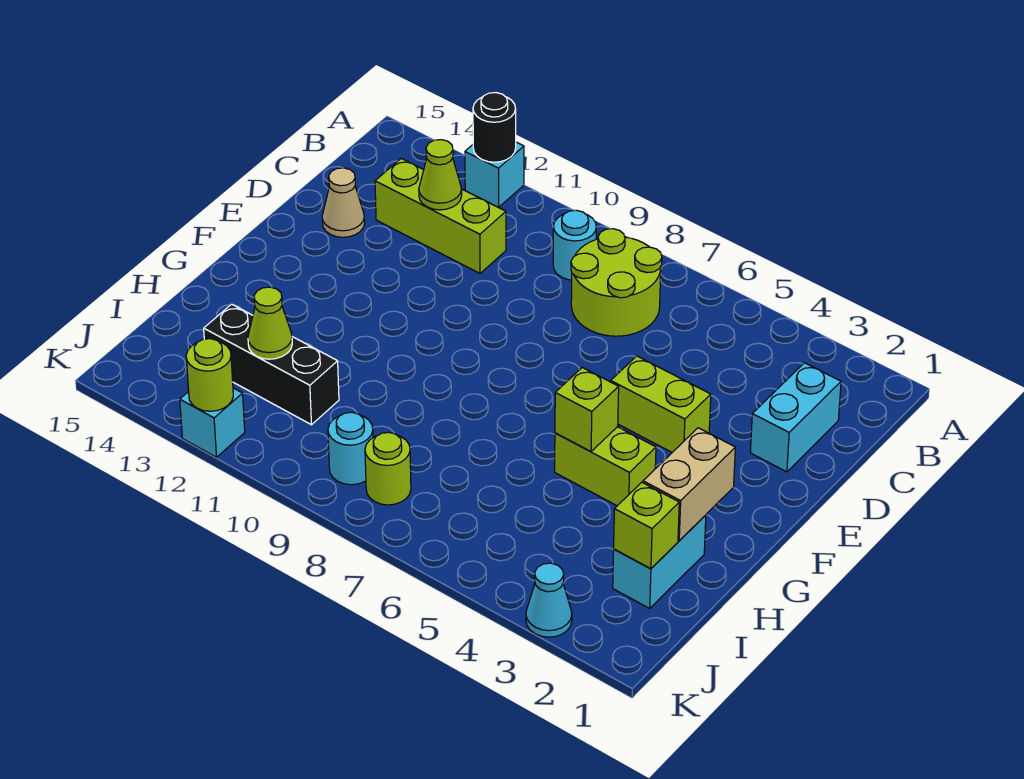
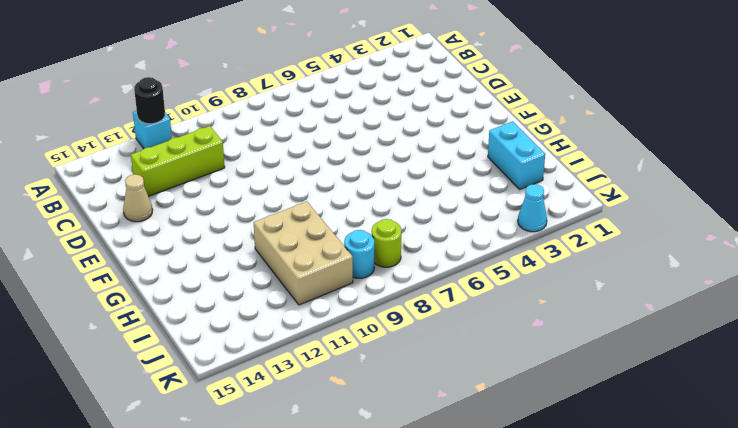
tan 2x3 brick [254,202,353,305] -> black 1x3 brick [204,304,339,425]
none -> lime 2x2 round brick [571,229,662,336]
none -> cyan 1x1 round brick [553,210,596,280]
none -> cyan 1x2 brick [750,363,841,472]

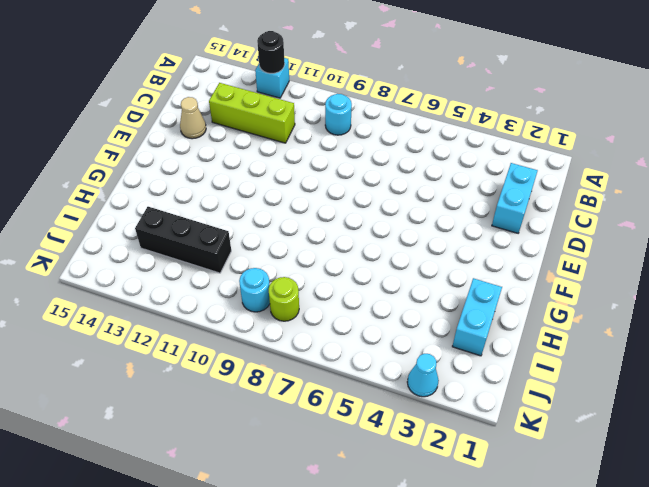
none -> lime 2x2 round brick [571,229,662,336]
none -> lime 1x2 brick [611,356,711,452]
none -> lime 1x2 brick [555,427,656,506]

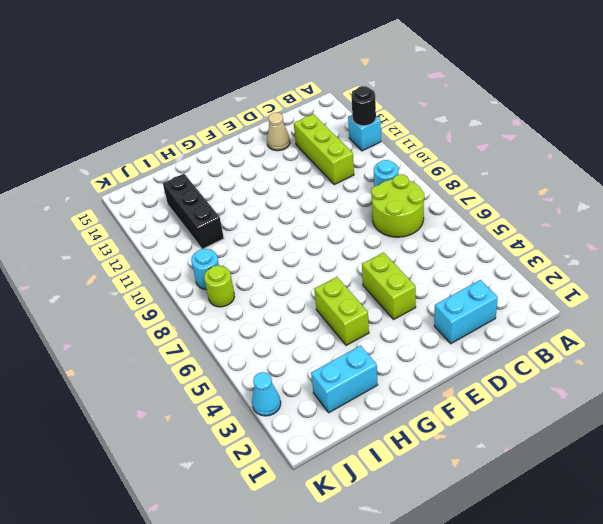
none -> cyan 1x1 brick [180,388,245,457]
none -> lime 1x1 cone [419,140,462,210]
none -> tan 1x2 brick [643,428,735,541]

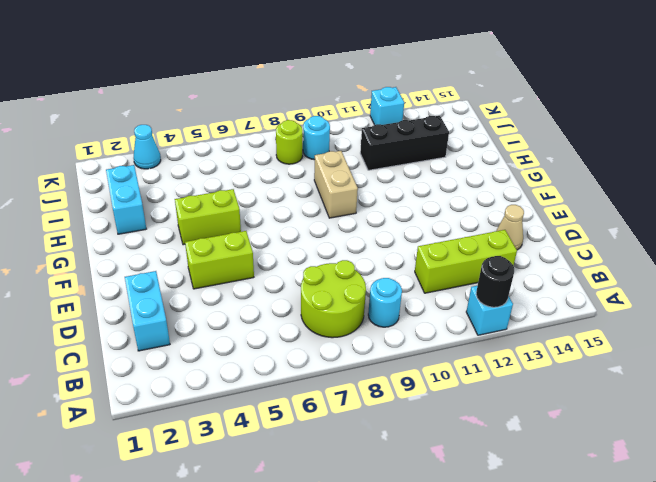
tan 1x2 brick [314,151,358,218] -> tan 1x2 brick moved to [643,428,735,541]
none -> lime 1x1 cone [419,140,462,210]
none -> lime 1x1 brick [555,367,619,451]
none -> lime 1x1 brick [614,482,679,569]

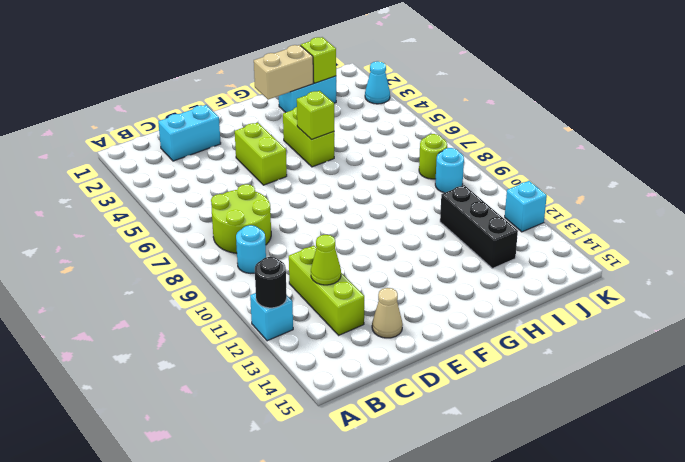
none -> lime 1x1 cone [248,287,292,359]
none -> lime 1x1 round brick [186,339,233,411]

